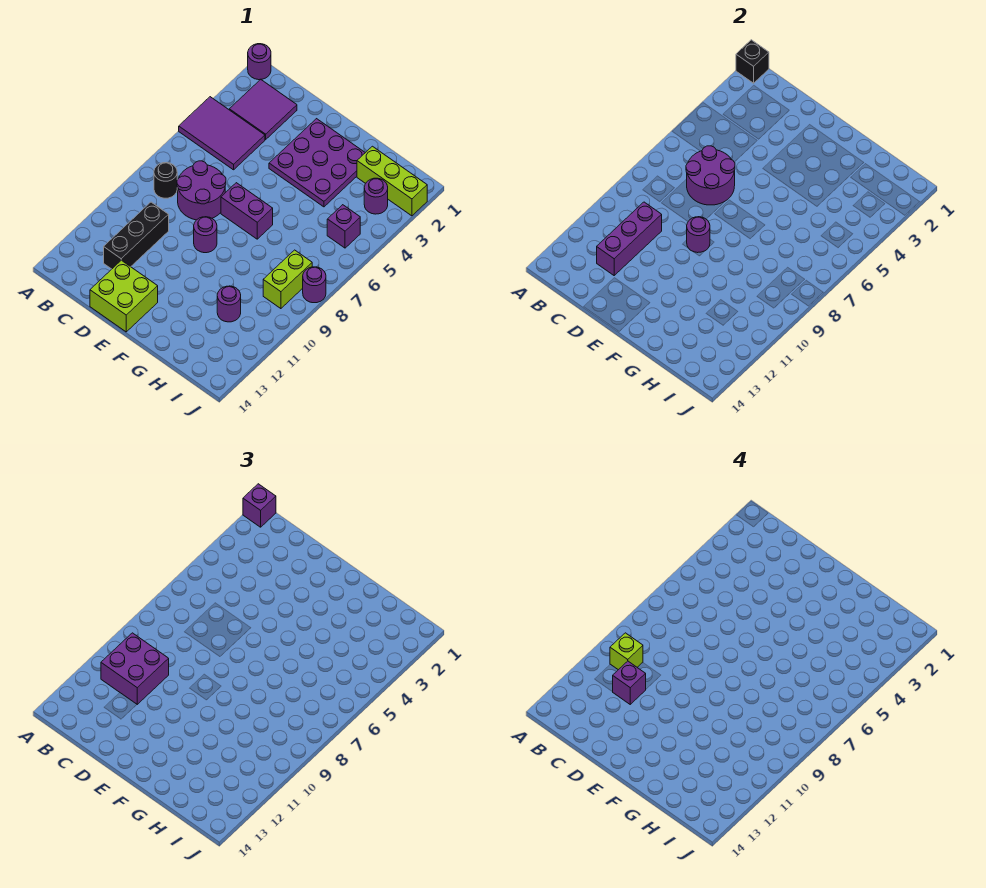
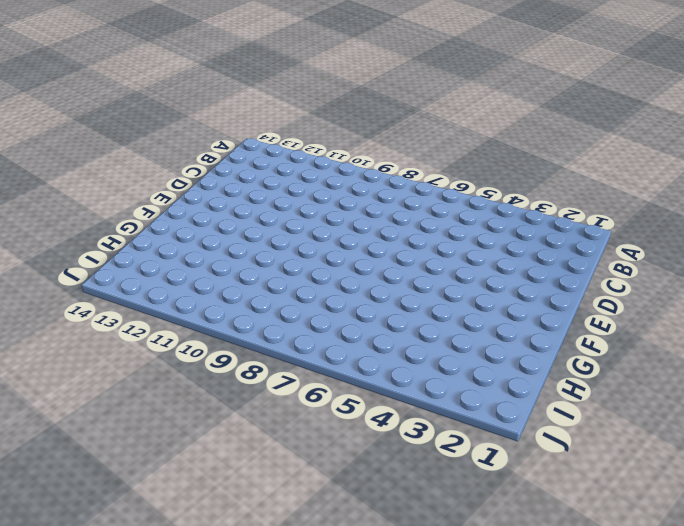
none -> purple 1x1 round brick [248,44,271,80]
none -> purple 2x3 tile [179,97,265,170]
none -> purple 2x2 tile [229,80,297,139]

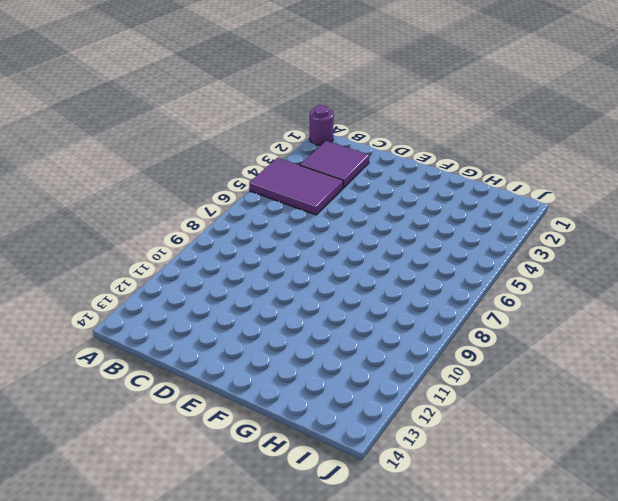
none -> black 1x1 round brick [154,162,177,198]
none -> purple 2x2 round brick [177,161,226,220]
none -> black 1x3 brick [104,202,169,269]

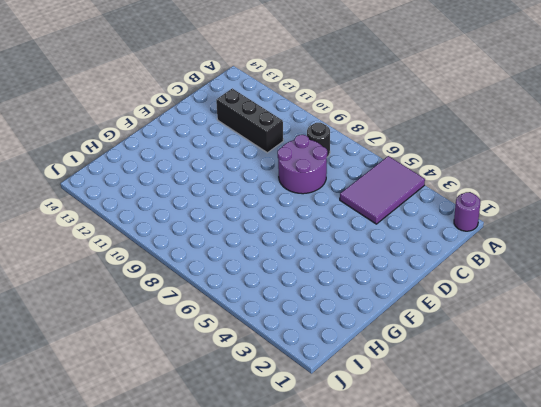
none -> purple 2x2 tile [229,80,297,139]
none -> lime 2x2 brick [90,260,158,332]
none -> purple 3x3 plate [269,119,365,207]

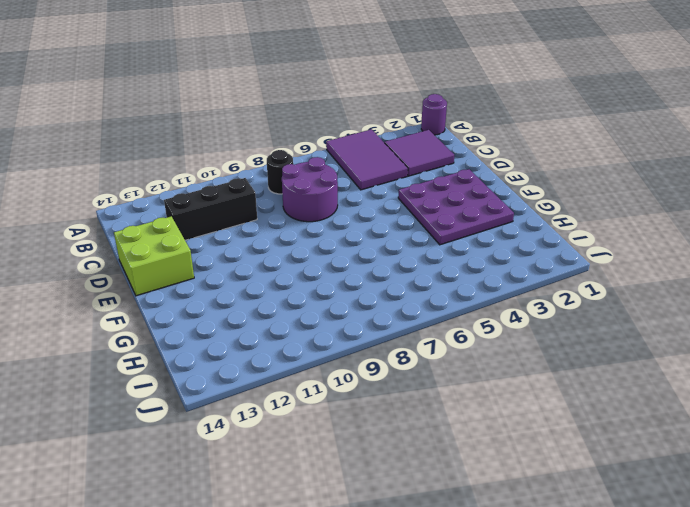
none -> purple 1x2 brick [221,183,273,239]
none -> purple 1x1 round brick [194,217,217,253]
none -> lime 1x3 brick [357,146,427,216]

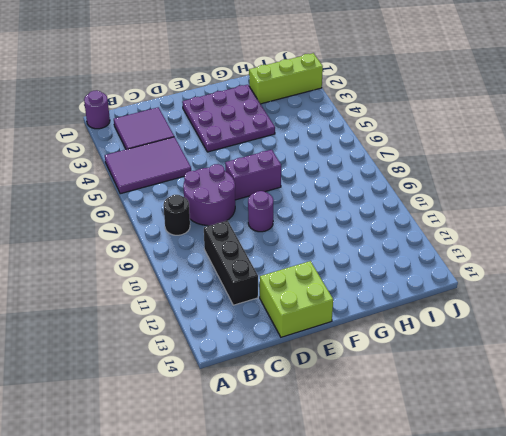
none -> purple 1x1 round brick [217,286,241,322]
none -> purple 1x1 round brick [364,178,388,214]
none -> purple 1x1 brick [327,205,360,248]

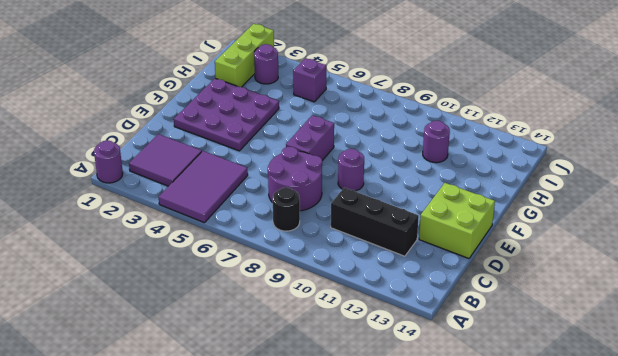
none -> lime 1x2 brick [263,250,312,309]
none -> purple 1x1 round brick [303,267,326,303]
none -> black 1x1 brick [736,40,769,83]

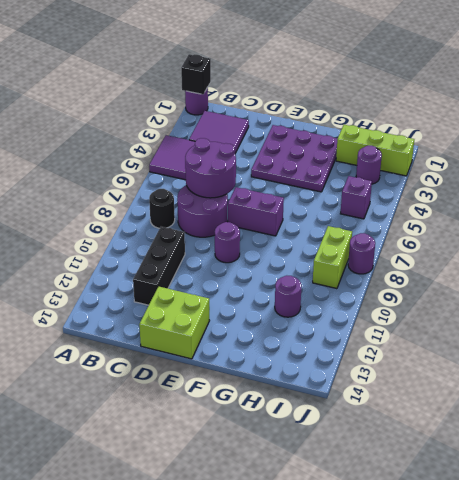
none -> purple 1x3 brick [597,202,662,275]
none -> purple 1x1 round brick [687,217,710,253]
none -> purple 1x1 brick [243,484,276,527]

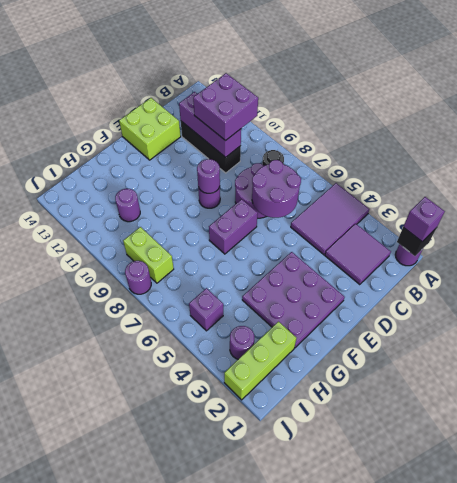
none -> lime 1x1 brick [610,633,643,670]
none -> purple 1x1 brick [613,661,646,704]

